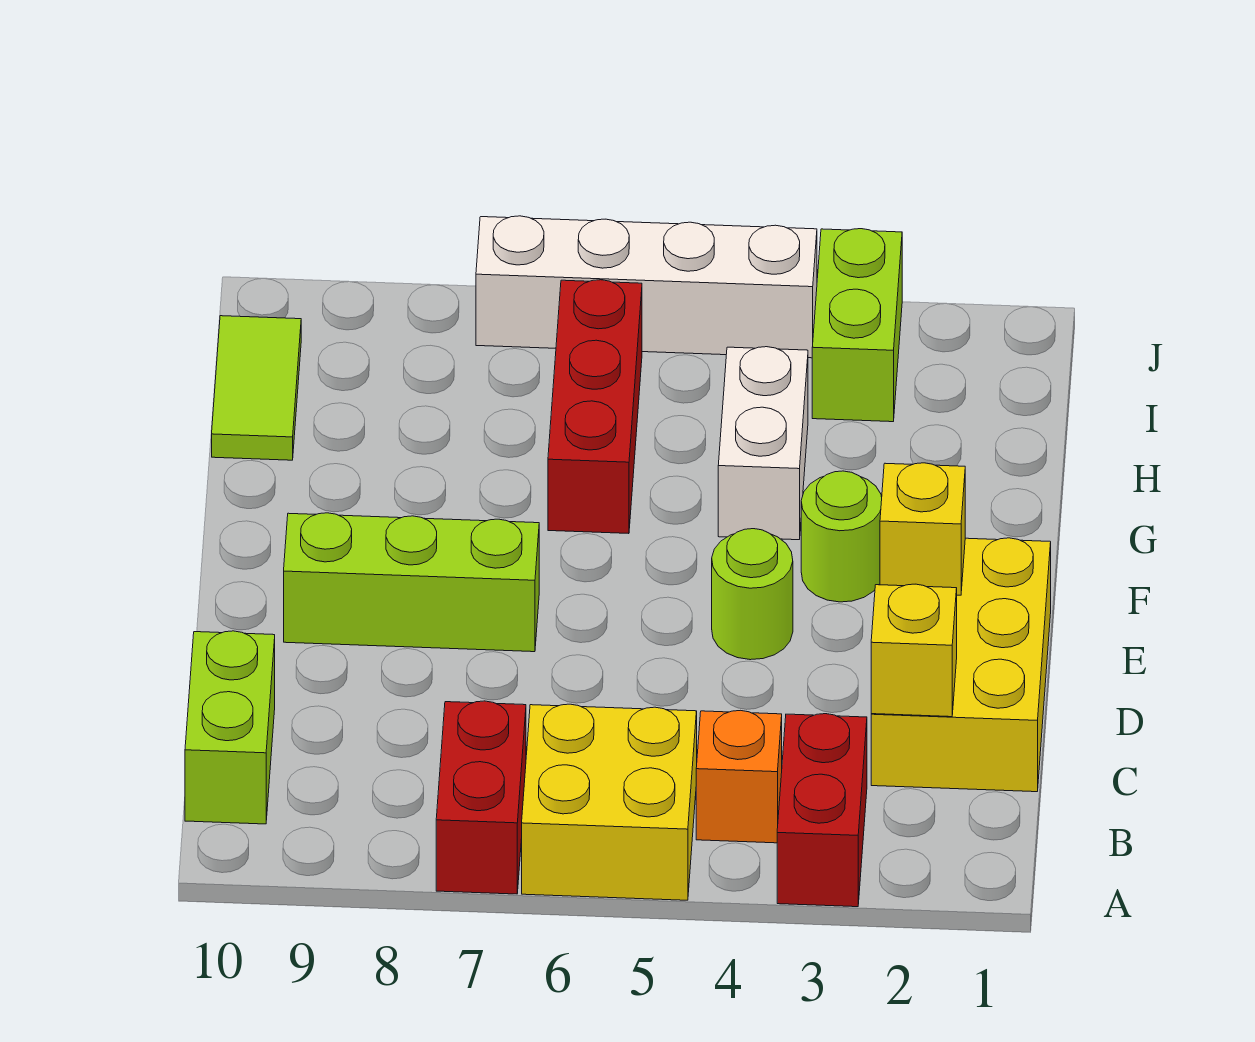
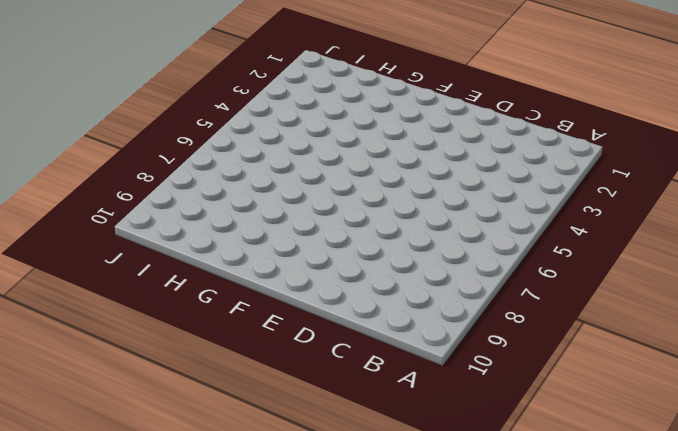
none -> red 1x2 brick [777,714,867,907]
none -> yellow 2x2 brick [522,704,697,900]
none -> red 1x2 brick [436,701,526,894]

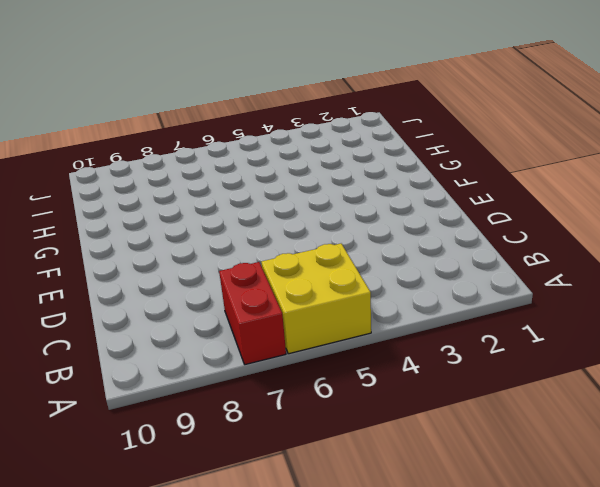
none -> red 1x2 brick [777,714,867,907]
none -> orange 1x1 brick [696,710,782,843]
none -> lime 1x2 brick [185,631,275,824]

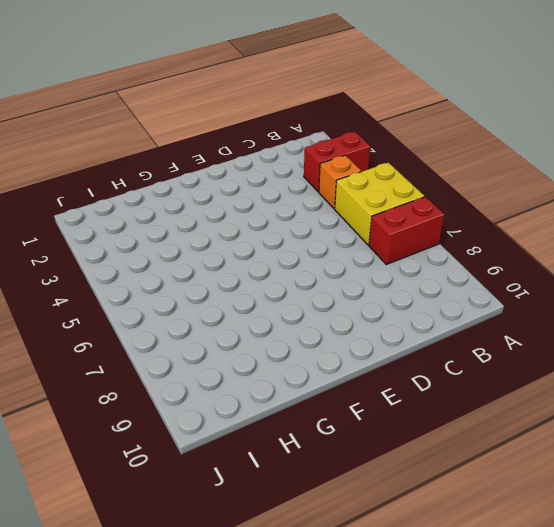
none -> lime 1x2 brick [185,631,275,824]
none -> yellow 2x3 brick [871,538,1051,792]
none -> lime 1x1 round brick [712,529,793,660]

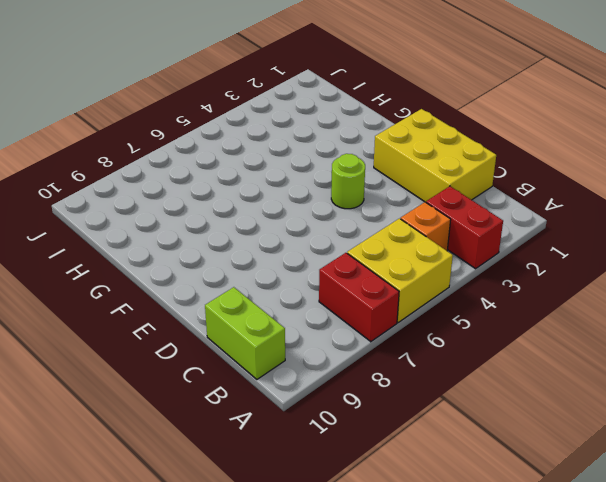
none -> lime 1x3 brick [284,513,539,652]
none -> lime 1x1 round brick [801,471,882,602]
none -> white 1x2 brick [718,347,808,540]

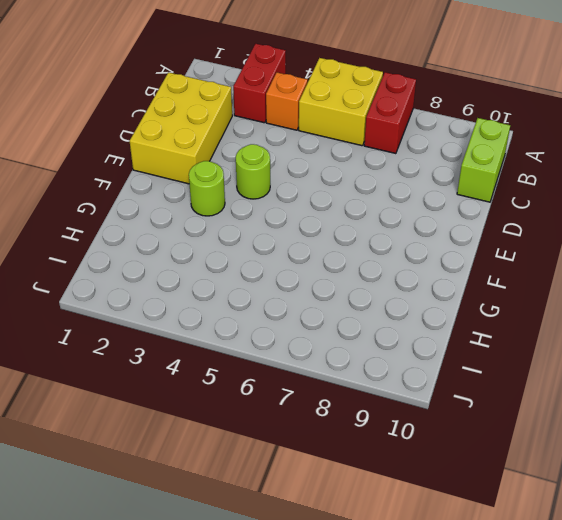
none -> lime 1x3 brick [284,513,539,652]
none -> white 1x2 brick [718,347,808,540]
none -> red 1x3 brick [548,280,642,534]

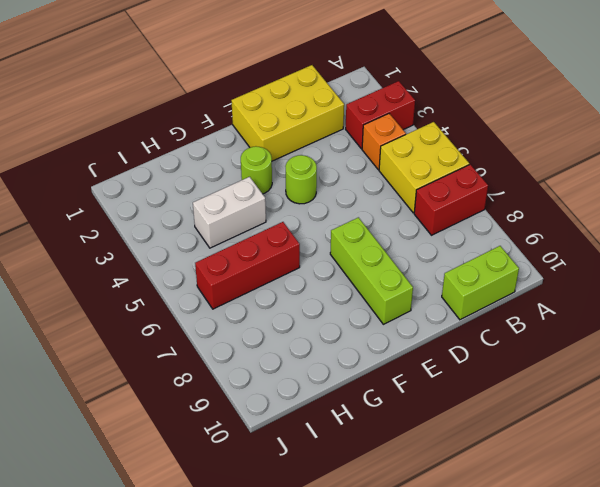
none -> lime 1x2 tile [212,316,301,460]
none -> lime 1x2 brick [812,229,902,422]
none -> white 1x4 brick [476,216,817,358]

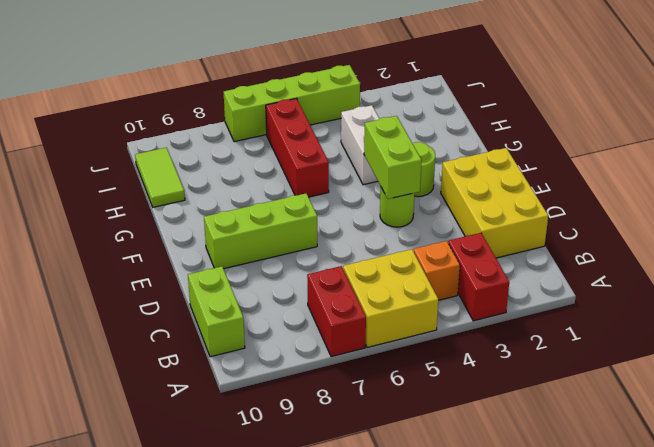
lime 1x2 brick [364,116,421,199] -> lime 1x2 brick moved to [812,229,902,422]
lime 1x4 brick [224,65,360,142] -> white 1x4 brick [476,216,817,358]
none -> yellow 1x1 brick [871,584,957,717]
none -> yellow 1x1 brick [880,463,965,595]

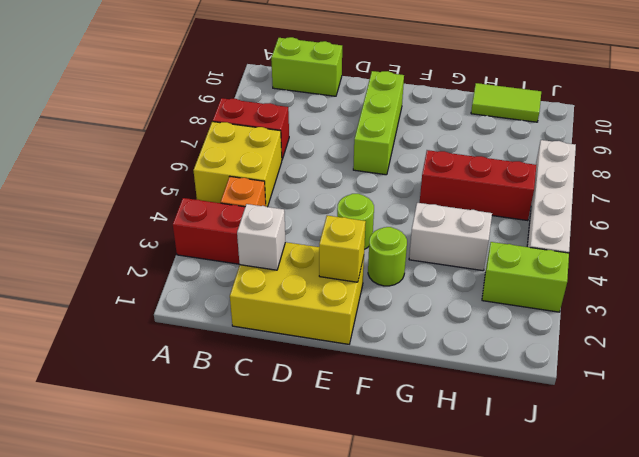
white 1x1 brick [237,204,285,270] -> yellow 1x1 brick [871,584,957,717]

